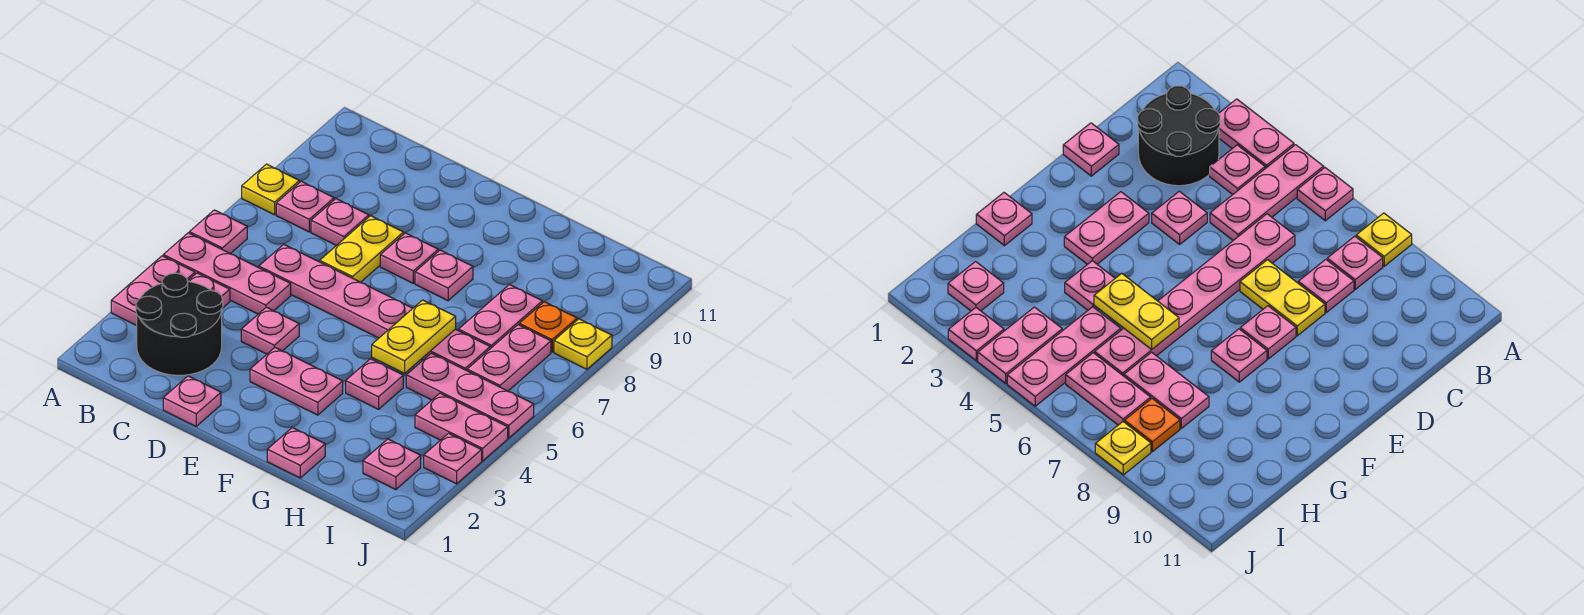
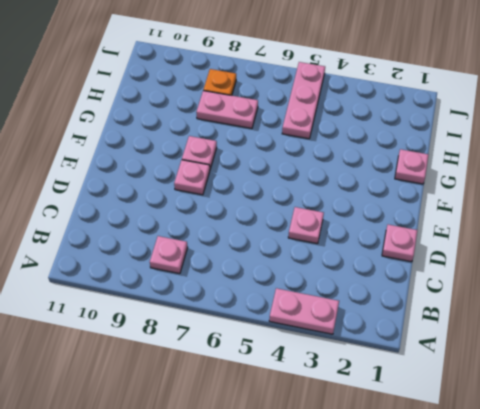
none -> pink 1x3 plate [163,233,291,314]
none -> pink 1x1 plate [189,210,247,254]
none -> yellow 1x1 plate [242,164,299,215]

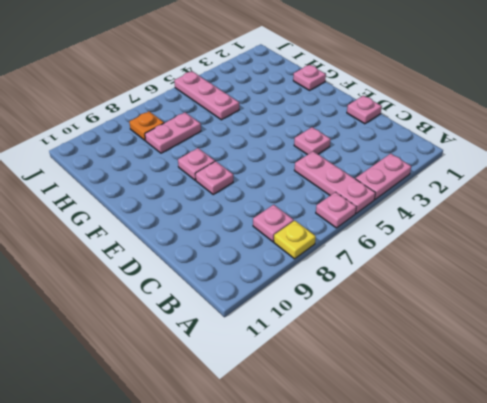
none -> black 2x2 round brick [136,273,223,375]
none -> pink 1x1 plate [188,273,230,308]
none -> pink 1x6 plate [259,244,490,371]

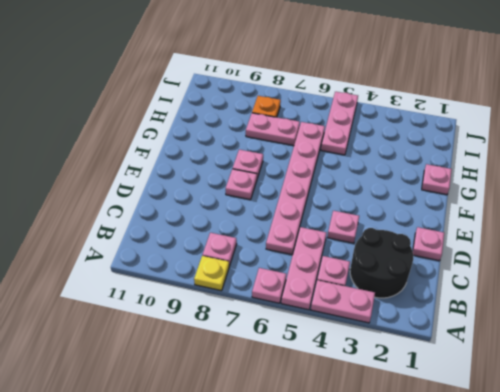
none -> pink 1x1 plate [311,199,369,246]
none -> yellow 1x2 plate [320,216,404,282]
none -> pink 1x2 plate [250,348,343,415]

